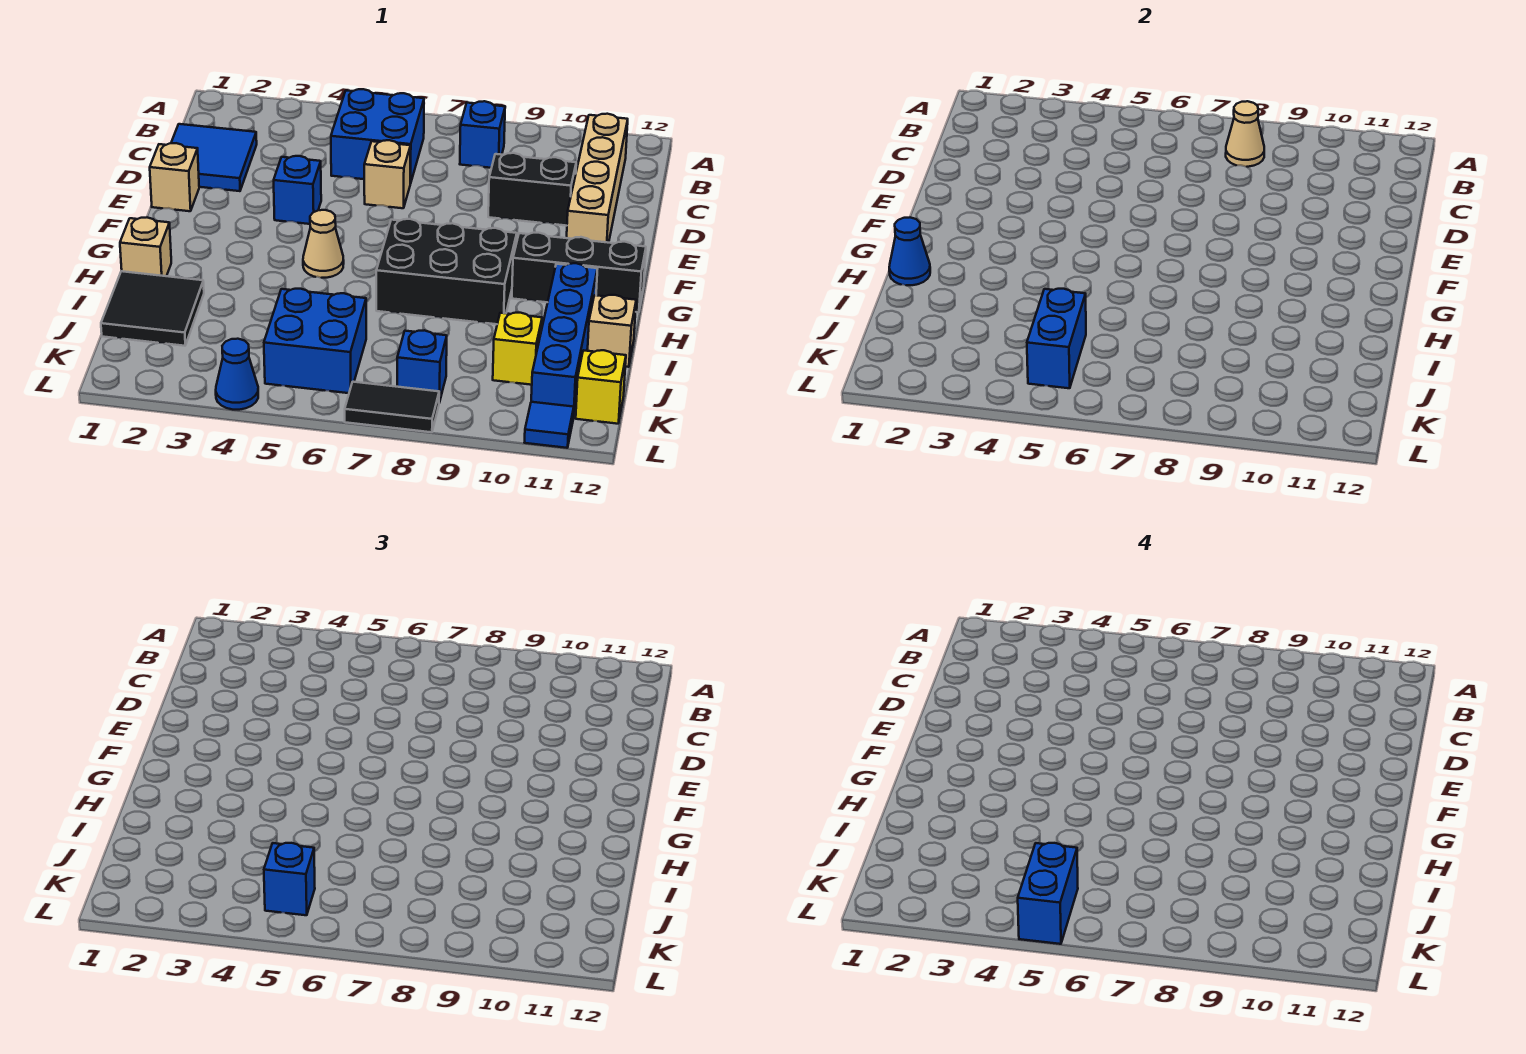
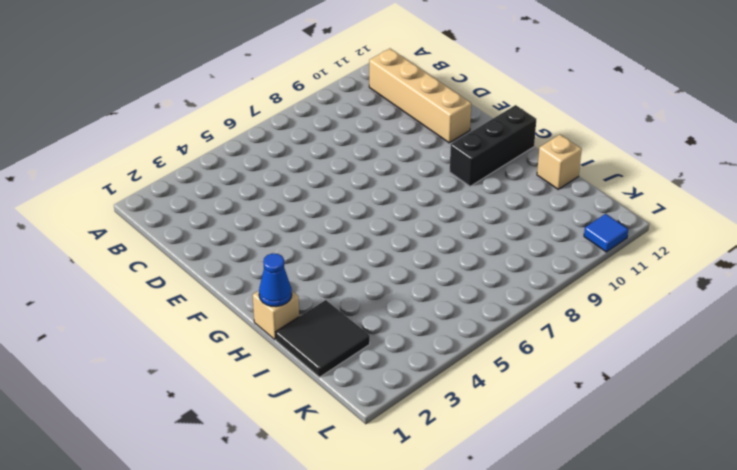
none -> blue 2x2 brick [331,89,424,184]
none -> blue 1x1 brick [460,101,505,168]
none -> blue 2x2 tile [171,124,257,191]

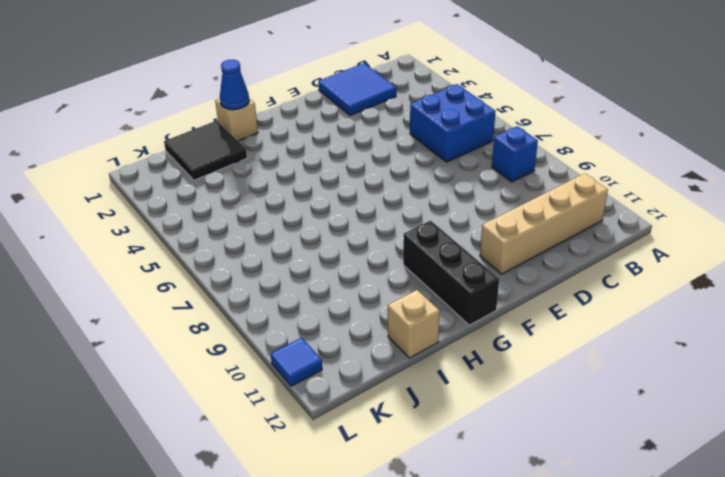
none -> tan 1x1 brick [364,140,411,208]
none -> black 1x2 brick [488,153,576,226]
none -> tan 1x1 brick [150,143,199,211]

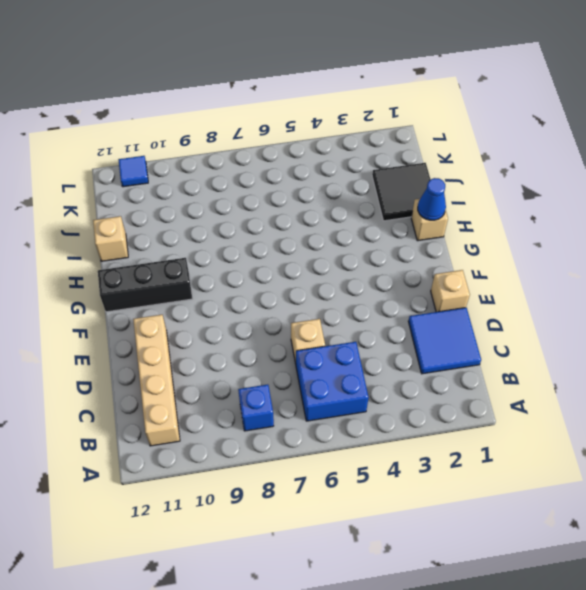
none -> black 1x2 brick [488,153,576,226]
none -> blue 1x1 brick [274,156,321,224]
none -> tan 1x1 cone [303,210,344,278]

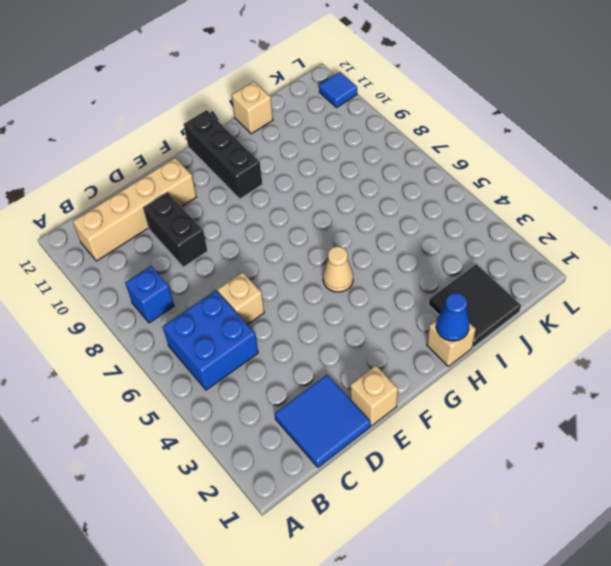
none -> blue 1x1 brick [274,156,321,224]
none -> black 2x3 brick [376,219,517,324]
none -> blue 1x4 brick [531,263,597,418]

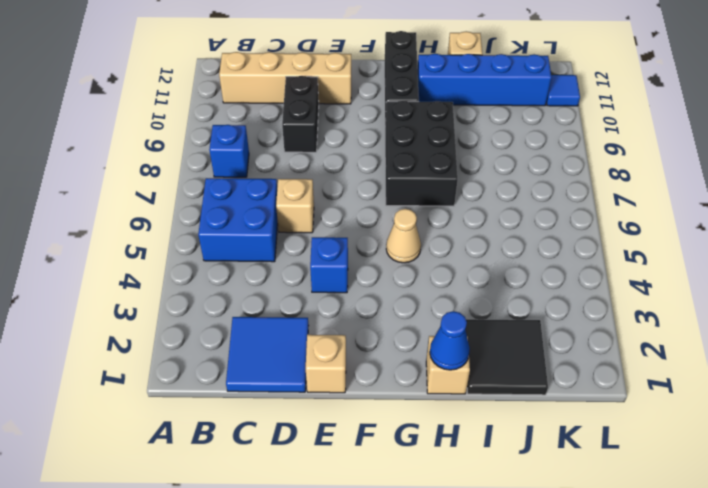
none -> blue 2x2 brick [264,289,366,393]
none -> yellow 1x1 brick [493,313,542,385]
none -> blue 1x1 brick [397,330,447,403]

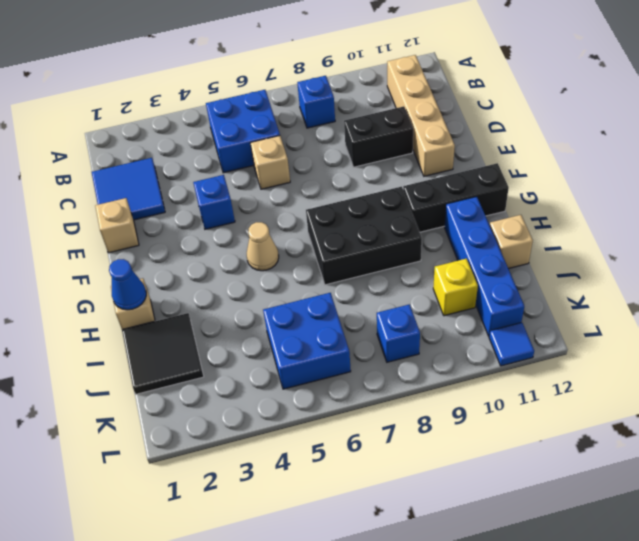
none -> yellow 1x1 brick [576,350,626,424]
none -> blue 1x1 cone [216,339,258,410]
none -> black 1x2 tile [345,382,439,432]

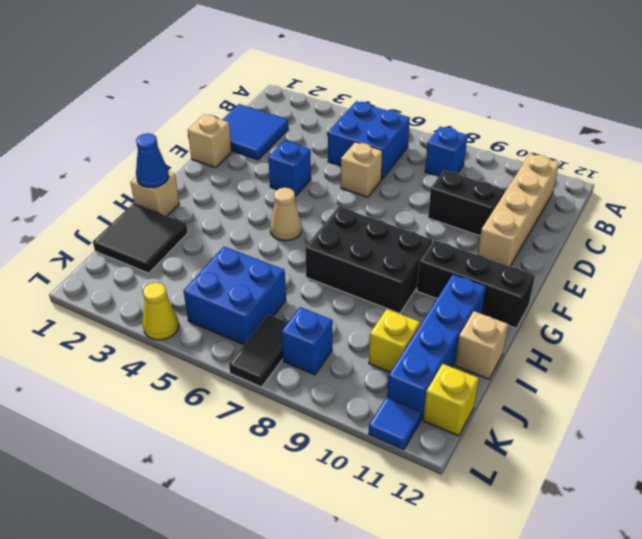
black 1x2 tile [229,315,288,387] -> black 1x2 tile turned to [345,382,439,432]
yellow 1x1 cone [142,283,179,340] -> blue 1x1 cone [216,339,258,410]
none -> tan 1x1 cone [1226,101,1264,167]
none -> blue 1x2 brick [1027,289,1086,388]
none -> blue 1x1 brick [264,843,315,915]

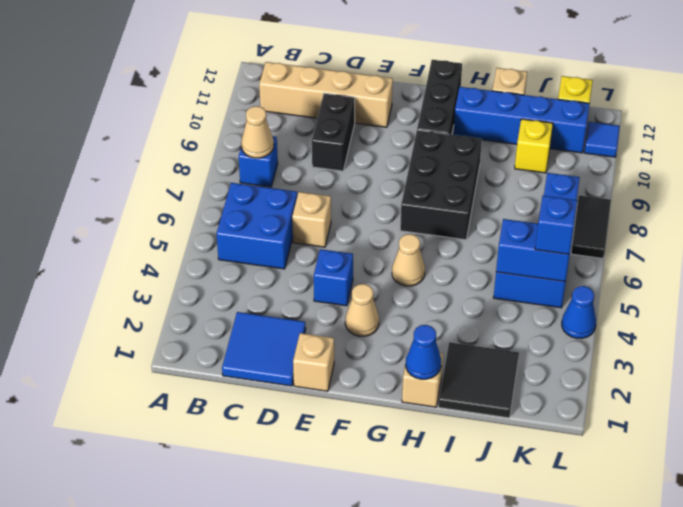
tan 1x1 cone [345,284,379,336] -> none
none -> blue 1x2 brick [1018,843,1078,944]

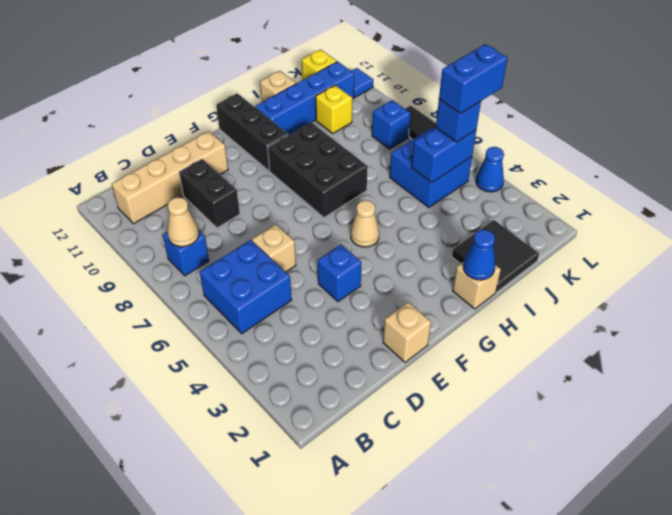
none -> blue 2x2 tile [171,124,257,191]

